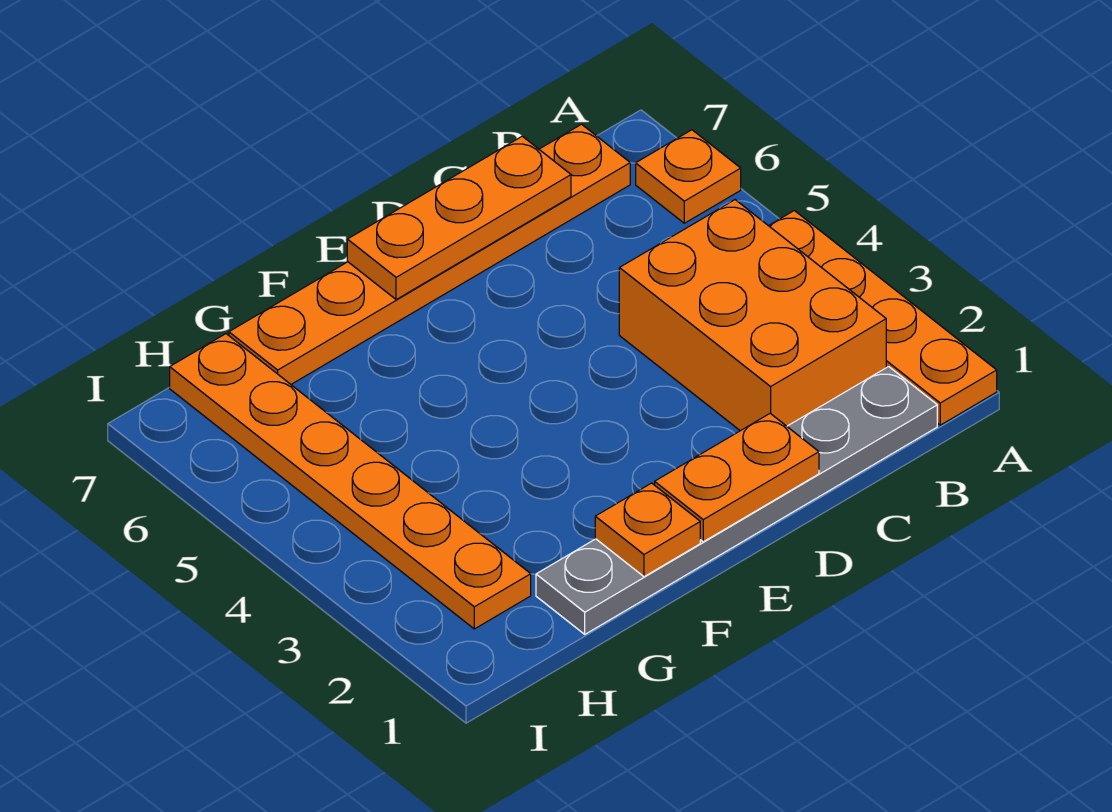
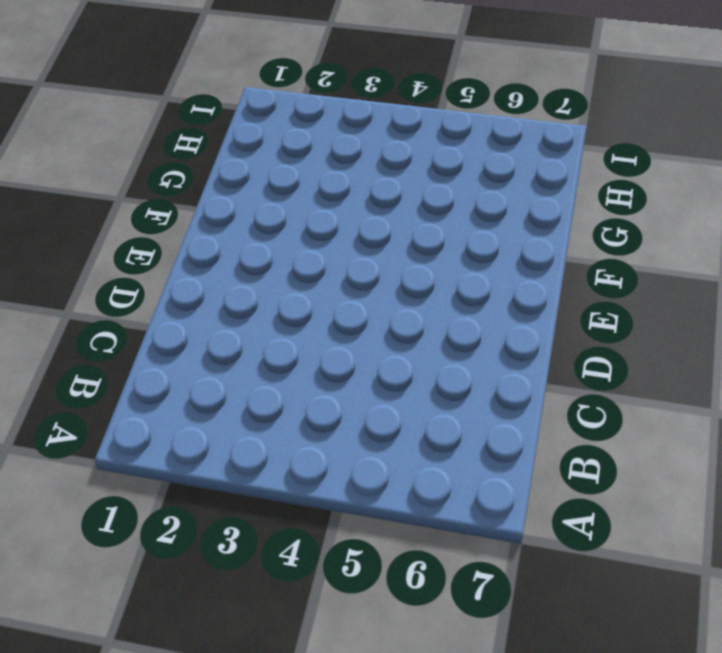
none -> orange 1x4 plate [769,211,997,425]
none -> orange 1x1 plate [636,130,741,223]

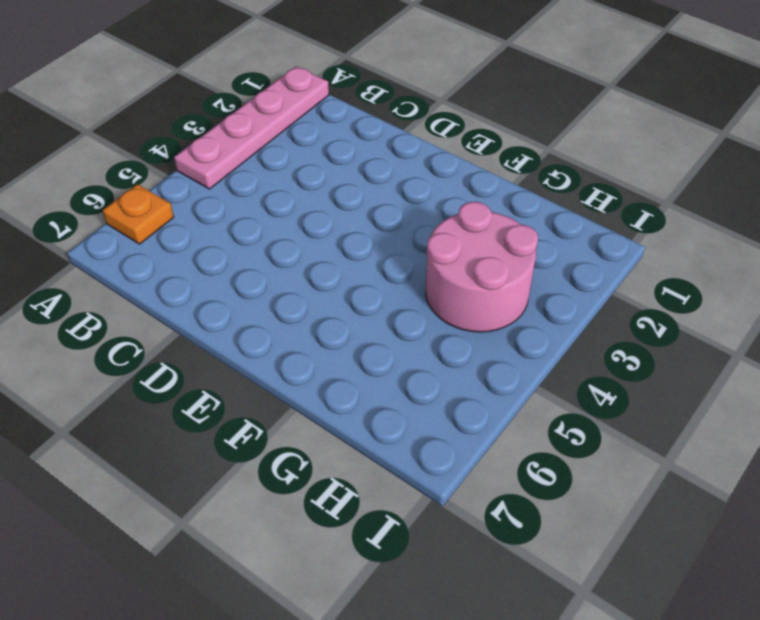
pink 1x4 plate [174,66,329,189] -> orange 1x4 plate [769,211,997,425]
pink 2x2 round brick [426,202,538,332] -> orange 1x6 plate [170,334,531,629]
none -> grey 1x6 plate [536,367,937,634]
none -> orange 2x3 brick [619,200,886,431]

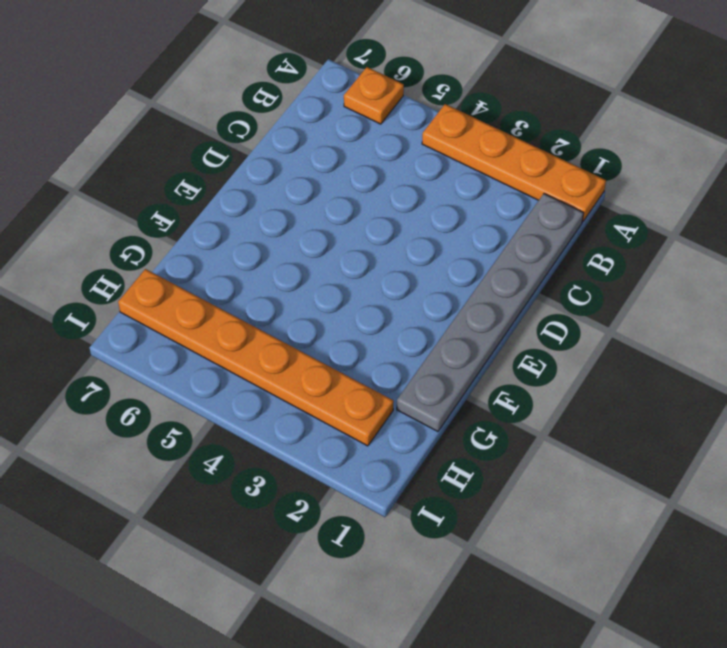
none -> orange 2x3 brick [619,200,886,431]
none -> orange 1x6 plate [229,124,630,384]

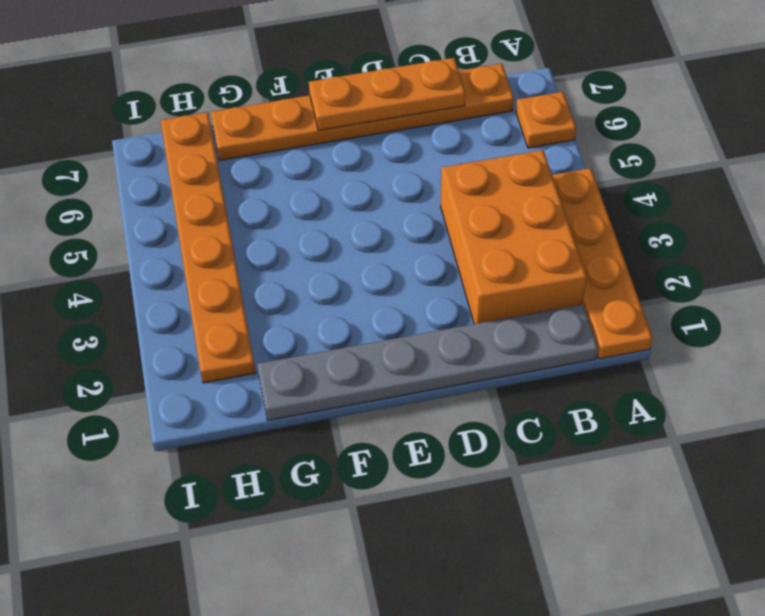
none -> orange 1x2 plate [655,413,819,542]
none -> orange 1x1 plate [595,483,700,577]

